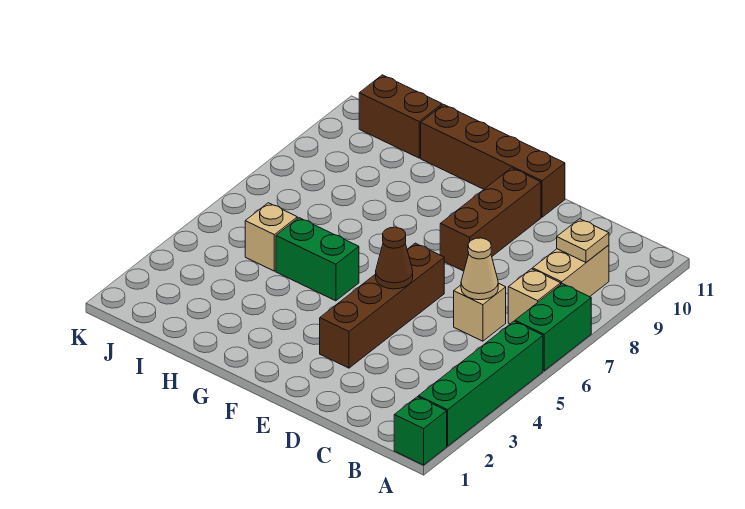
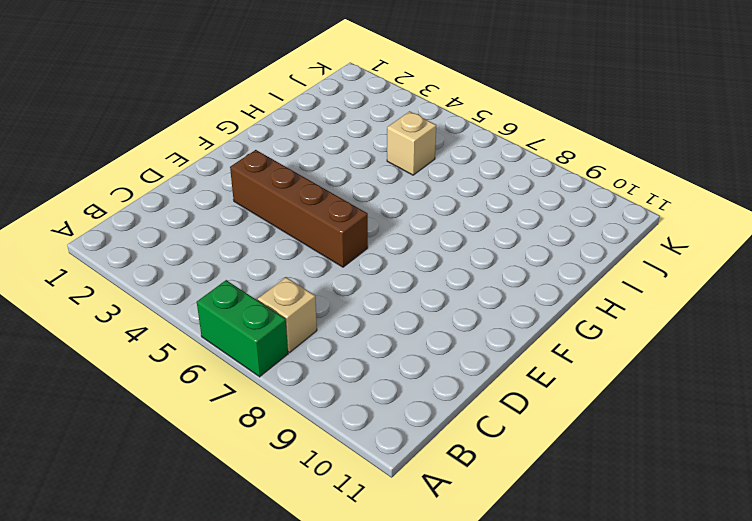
none -> green 1x1 brick [394,397,447,465]
none -> green 1x4 brick [419,321,543,446]
none -> tan 1x2 brick [533,245,609,297]

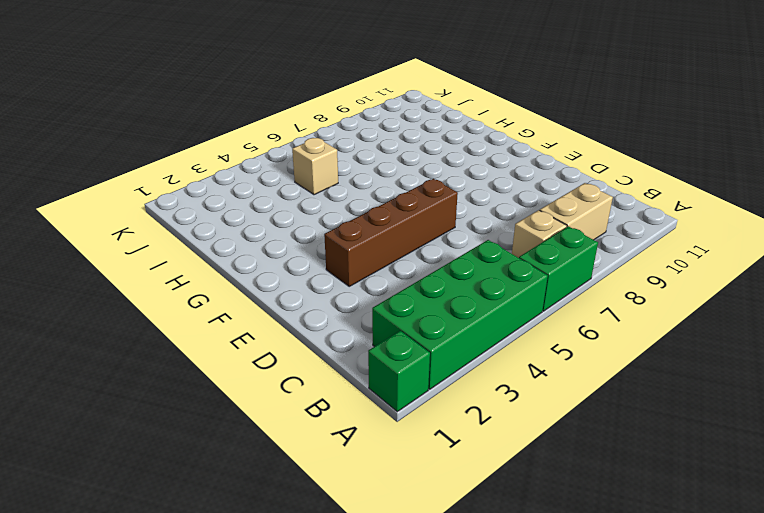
green 2x4 brick [372,240,548,389] -> green 1x4 brick [419,321,543,446]
none -> tan 1x1 brick [454,283,506,341]
none -> brown 1x3 brick [440,168,541,271]
none -> brown 1x4 brick [421,105,565,217]

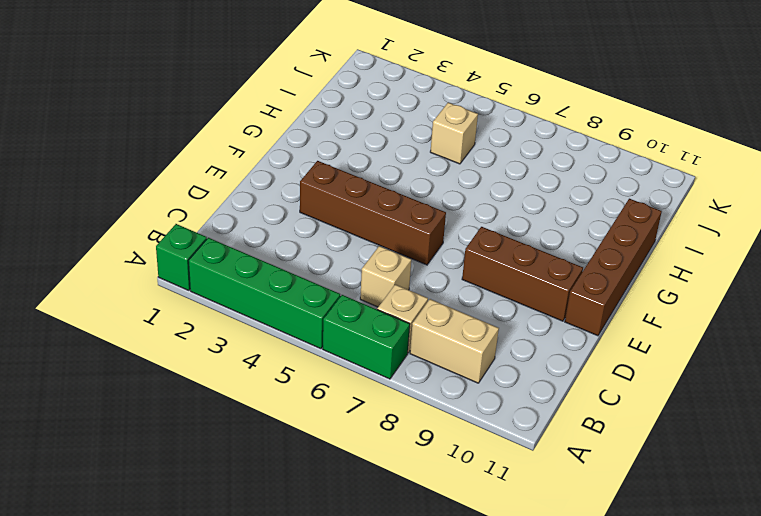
none -> green 1x2 brick [276,218,359,301]
none -> brown 1x2 brick [359,75,442,158]
none -> tan 1x1 plate [557,219,609,262]

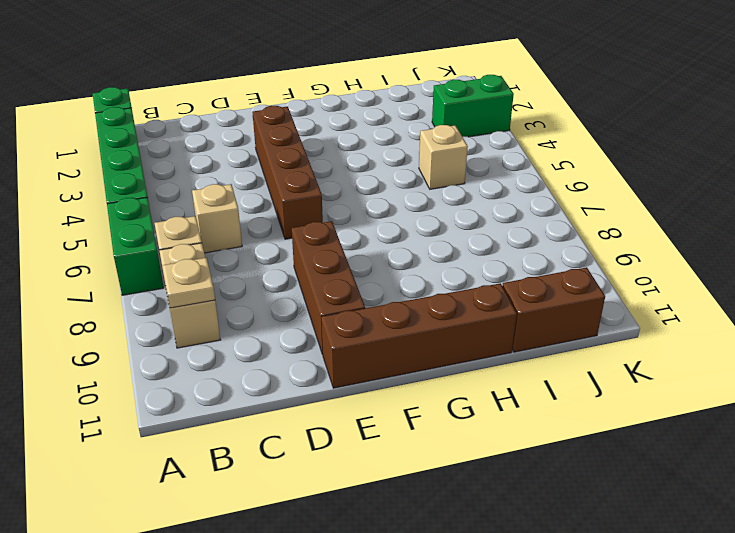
green 1x2 brick [432,75,514,137] -> green 1x2 brick moved to [276,218,359,301]
none -> tan 1x1 cone [461,238,498,300]
none -> brown 1x1 cone [376,227,413,289]

